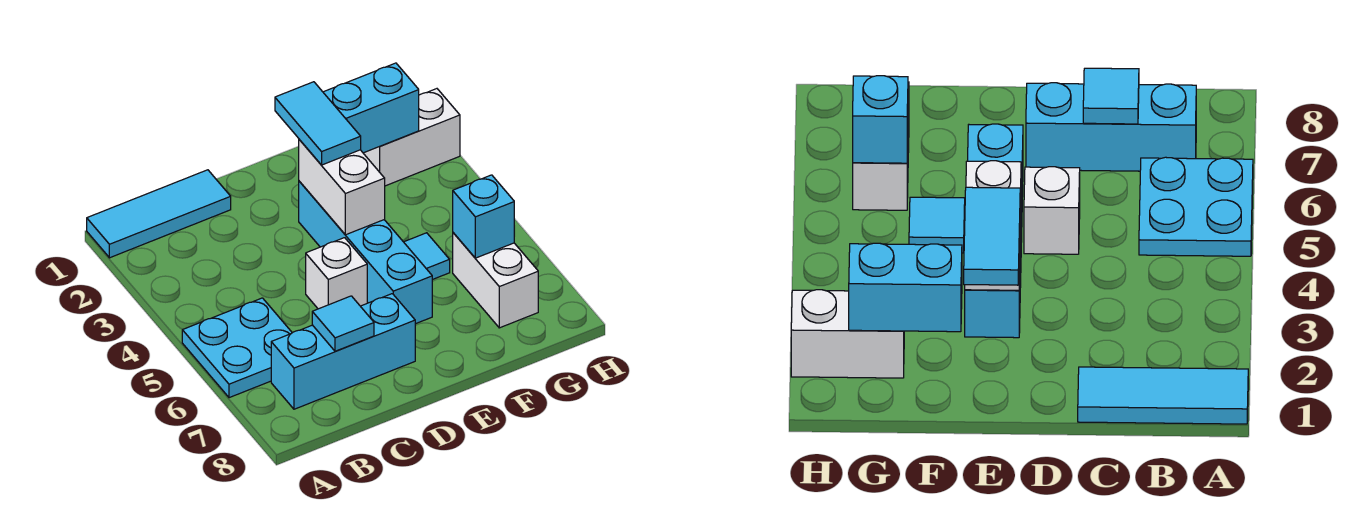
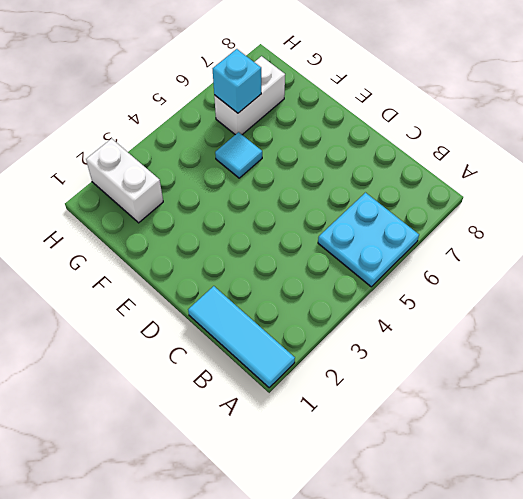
none -> cyan 1x3 brick [271,294,415,409]
none -> white 1x1 brick [306,238,367,309]
none -> cyan 1x4 brick [299,181,432,324]

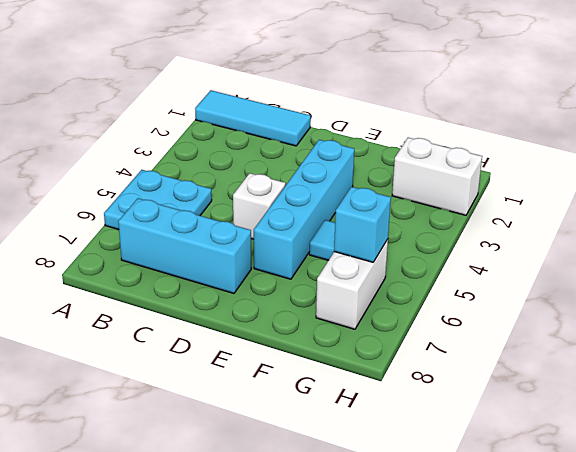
none -> cyan 1x1 tile [312,296,374,351]
none -> white 1x2 brick [299,140,385,235]
none -> cyan 1x2 brick [323,63,419,153]

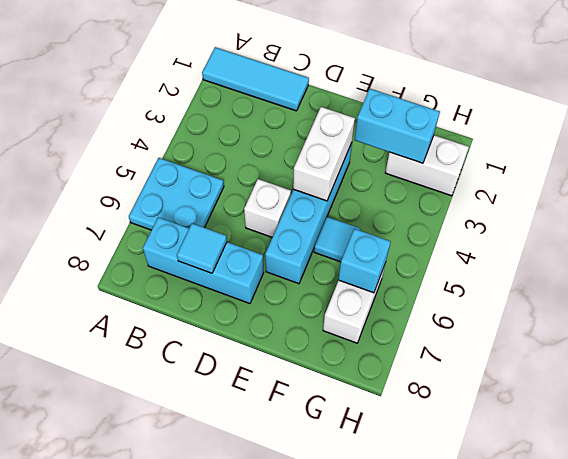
none -> cyan 1x2 tile [275,82,361,165]

